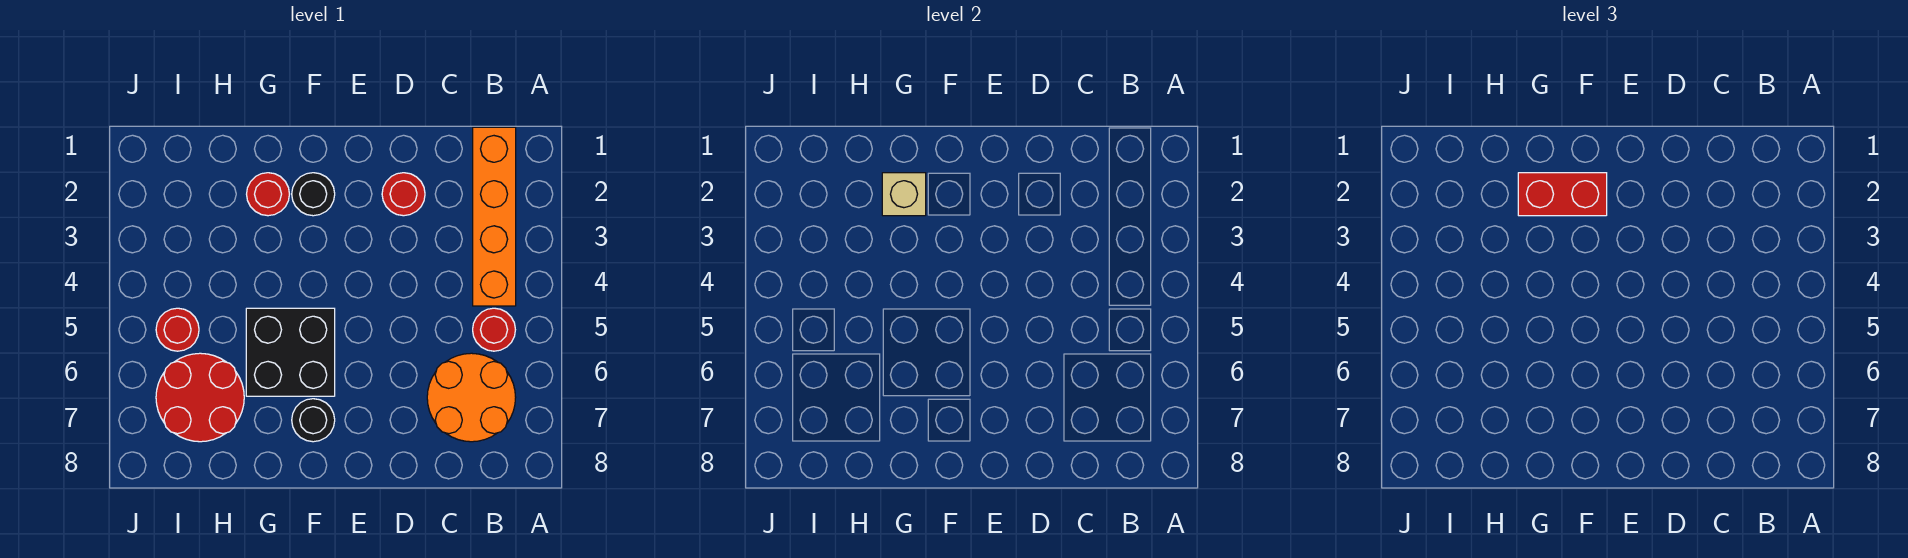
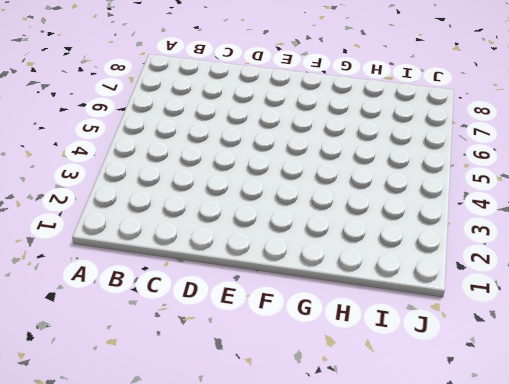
none -> orange 1x4 brick [473,127,516,306]
none -> red 1x1 round brick [473,308,515,351]
none -> orange 2x2 round brick [427,353,516,442]

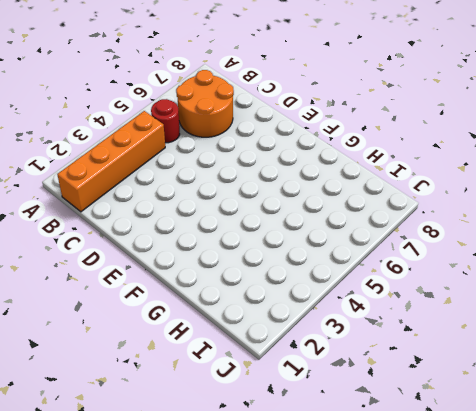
none -> red 1x1 round brick [382,173,425,216]
none -> black 1x1 round brick [292,173,335,216]
none -> black 2x2 brick [246,308,335,396]

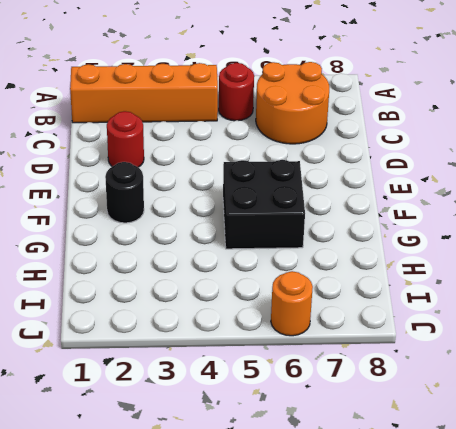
orange 1x1 round brick [271,271,313,336] -> none
none -> black 1x1 round brick [292,399,335,442]
none -> red 1x1 round brick [247,173,289,216]
none -> red 2x2 round brick [156,353,244,442]

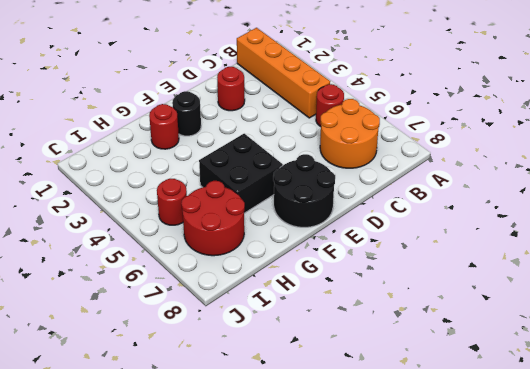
black 2x2 round brick [273,154,335,227] -> black 1x1 round brick [292,399,335,442]
none -> tan 1x1 brick [882,173,926,216]
none -> red 1x2 brick [1518,173,1607,216]

